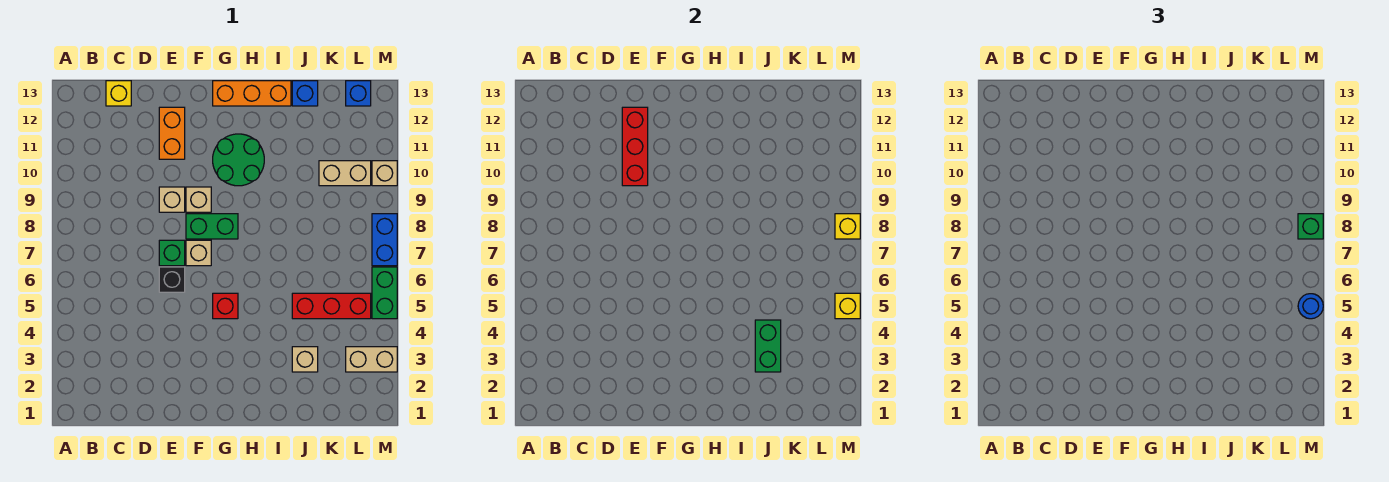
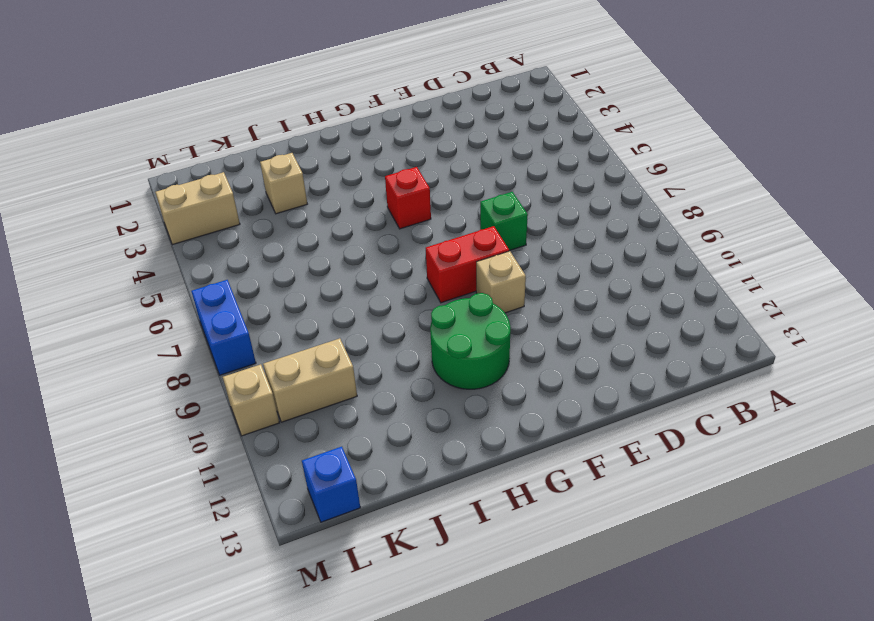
red 1x2 brick [426,226,509,303] -> green 1x2 brick [186,214,238,239]
none -> yellow 1x1 brick [106,81,131,106]
none -> black 1x1 brick [159,267,185,292]
none -> tan 1x1 brick [159,187,185,212]

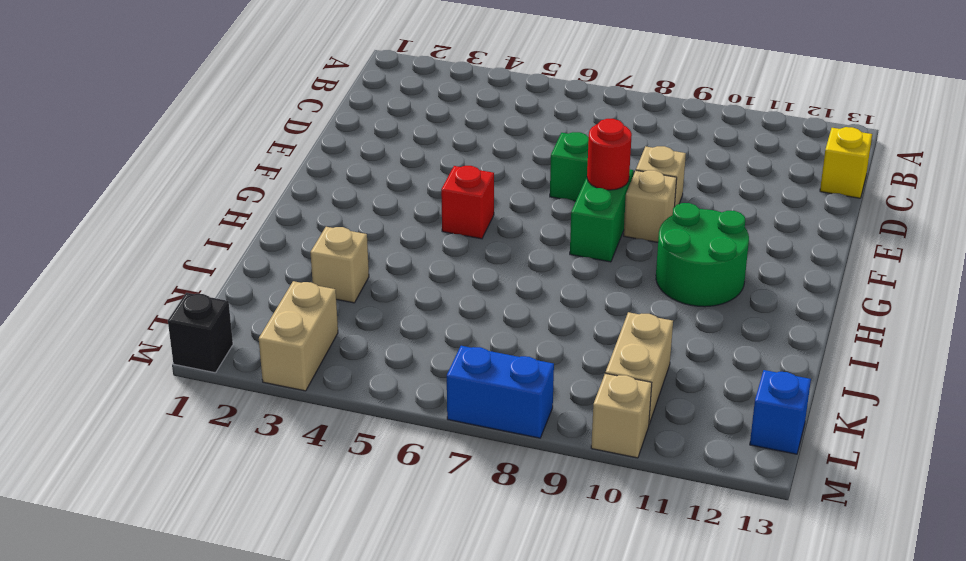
red 1x1 round brick [587,119,632,190] -> none
black 1x1 brick [168,293,233,373] -> black 1x1 brick moved to [159,267,185,292]
none -> orange 1x2 brick [159,107,185,159]
none -> tan 1x1 brick [186,240,211,266]
none -> orange 1x3 brick [213,81,291,106]

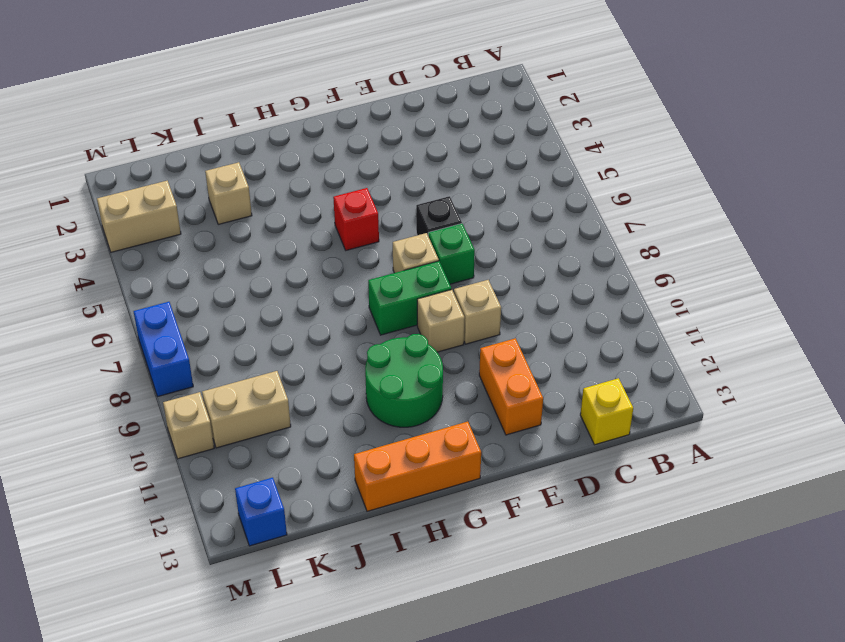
none -> red 1x3 brick [292,293,371,319]
none -> blue 1x1 brick [292,81,318,106]
none -> green 1x2 brick [372,267,397,319]

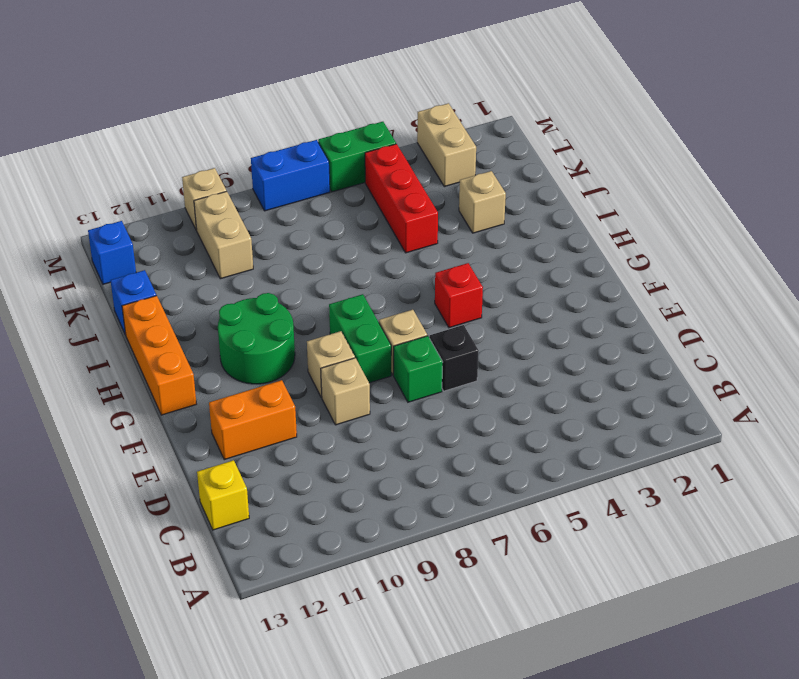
none -> red 1x3 brick [622,107,648,186]
none -> green 1x2 brick [755,320,781,372]
none -> yellow 1x1 brick [835,293,860,319]

